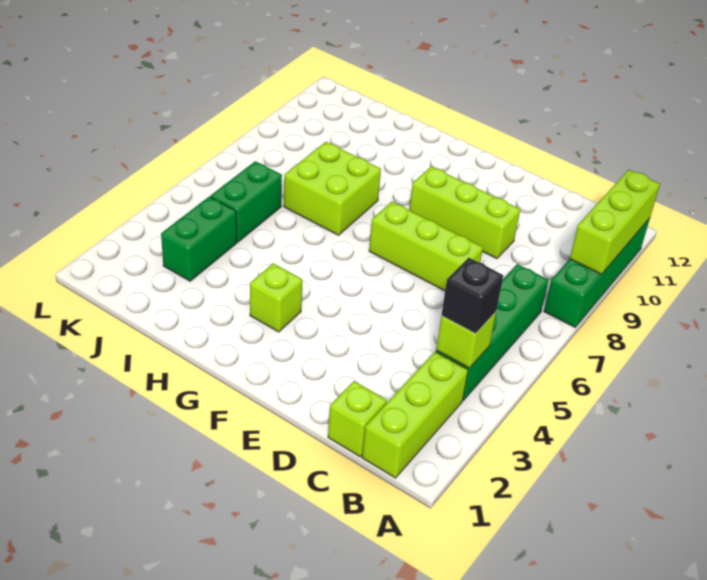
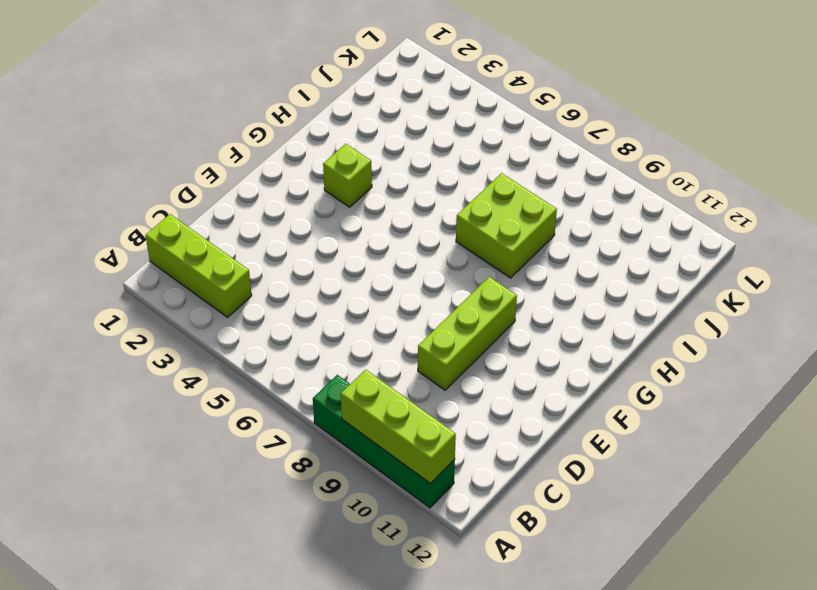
none -> green 1x4 brick [436,264,549,400]
none -> lime 1x1 brick [328,381,387,457]
none -> lime 1x3 brick [369,202,483,291]

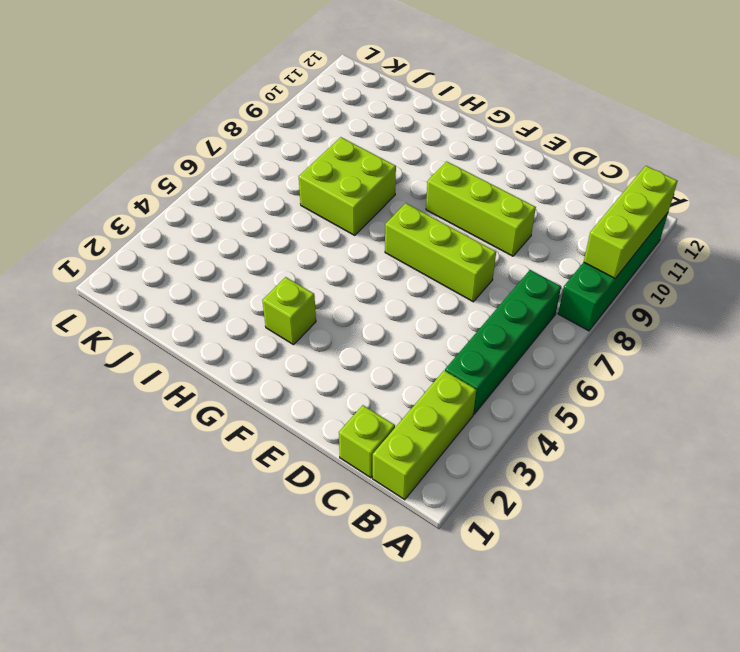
none -> green 1x2 brick [161,196,237,281]
none -> green 1x2 brick [210,161,282,242]
none -> lime 1x1 brick [436,312,496,368]

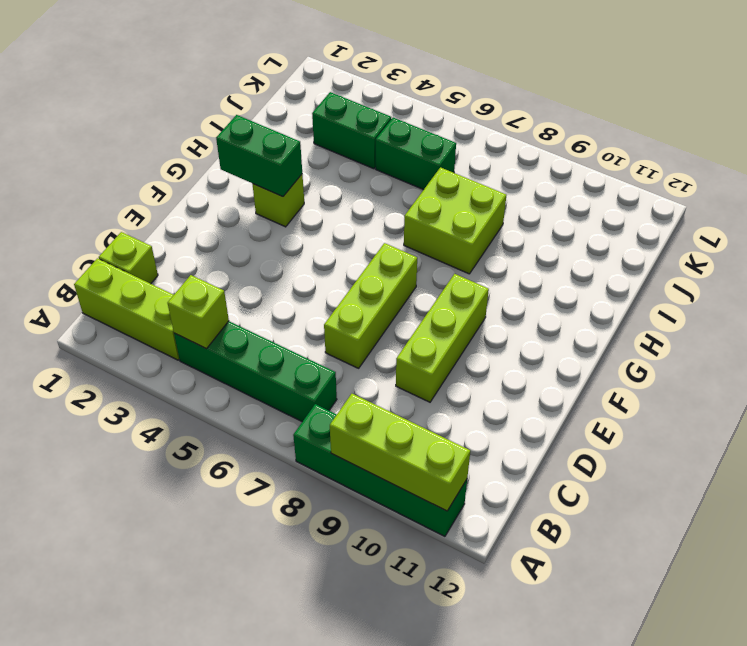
green 1x2 brick [216,115,302,197] -> none
none -> black 1x1 brick [441,258,503,334]

